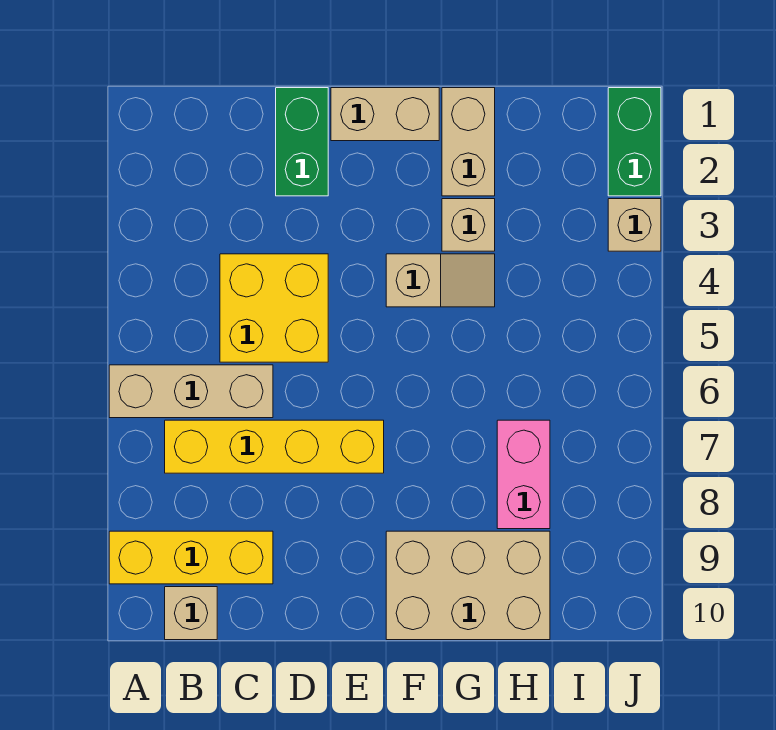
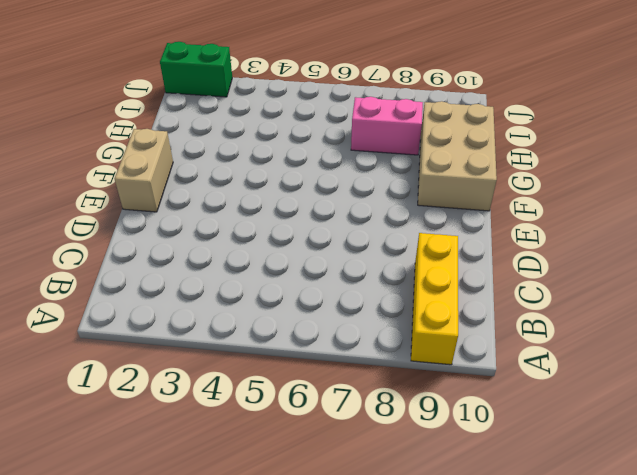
none -> tan 1x3 brick [109,365,273,418]
none -> yellow 1x4 brick [165,420,384,473]
none -> tan 1x1 brick [165,587,217,640]

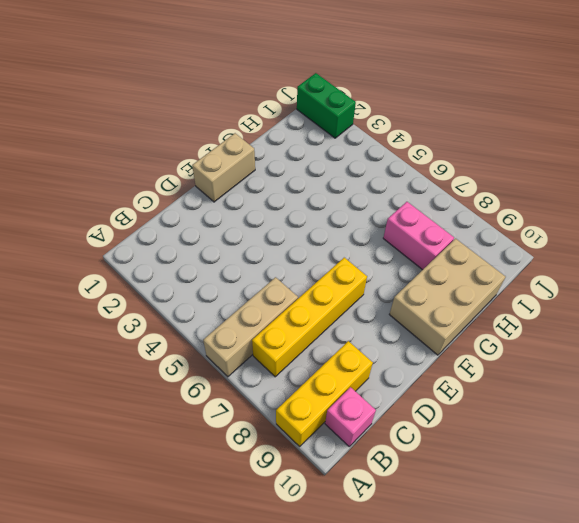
pink 1x1 brick [325,387,376,446] -> tan 1x1 brick [165,587,217,640]
none -> yellow 2x2 brick [220,254,328,362]
none -> green 1x2 brick [276,88,328,196]
none -> tan 1x2 slope [386,254,495,307]

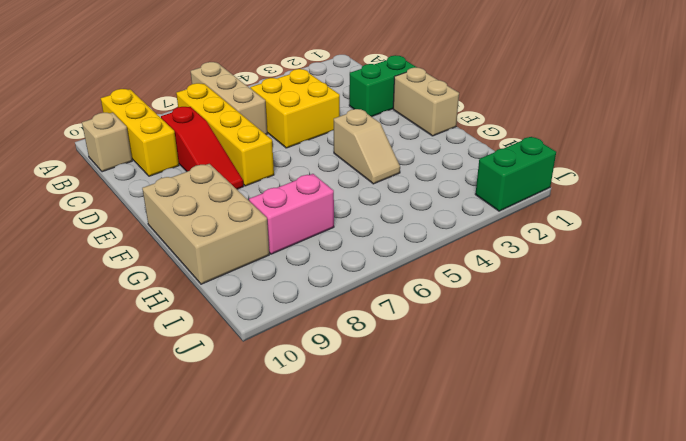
red 1x3 slope [161,107,244,189] -> none
none -> tan 1x2 brick [442,88,495,196]
none -> tan 1x1 brick [442,199,495,251]
none -> tan 1x1 brick [608,199,661,251]

